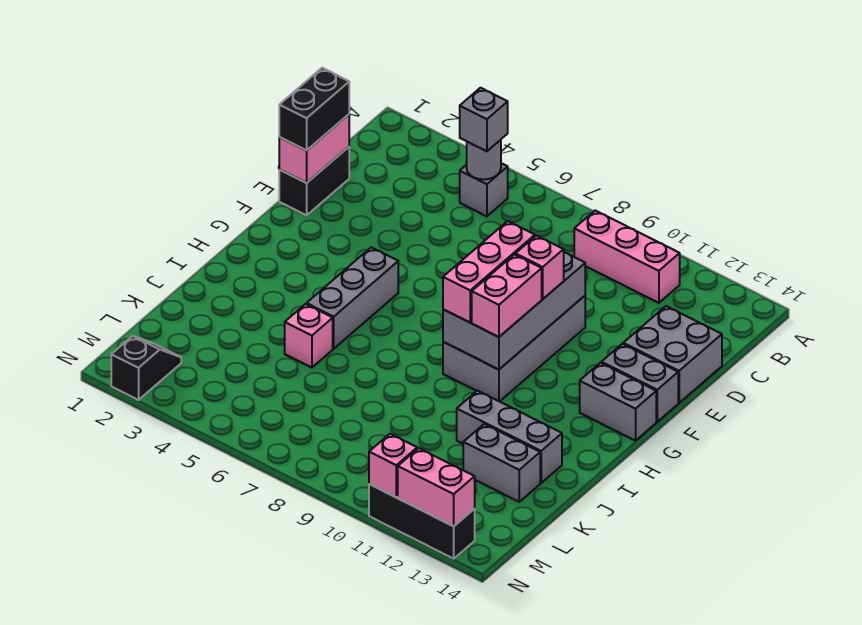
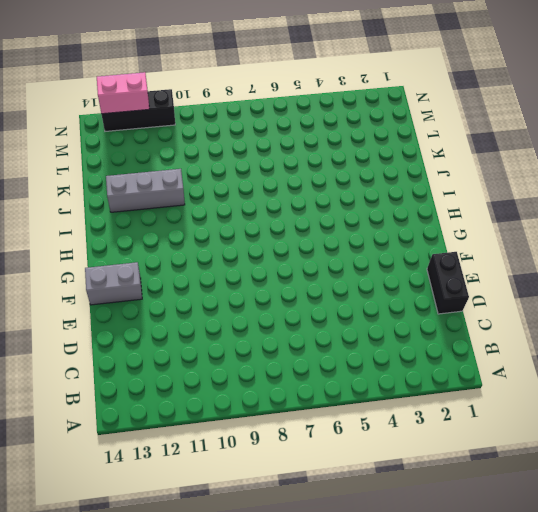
none -> grey 1x1 brick [460,163,508,216]
none -> pink 1x3 brick [574,211,680,303]
none -> grey 2x2 brick [623,306,722,403]

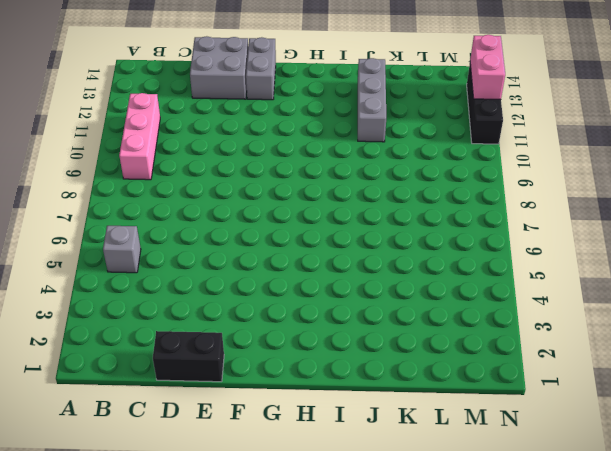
none -> grey 2x4 brick [443,296,585,402]
none -> grey 1x3 brick [307,247,398,349]
none -> grey 1x2 brick [580,363,656,441]

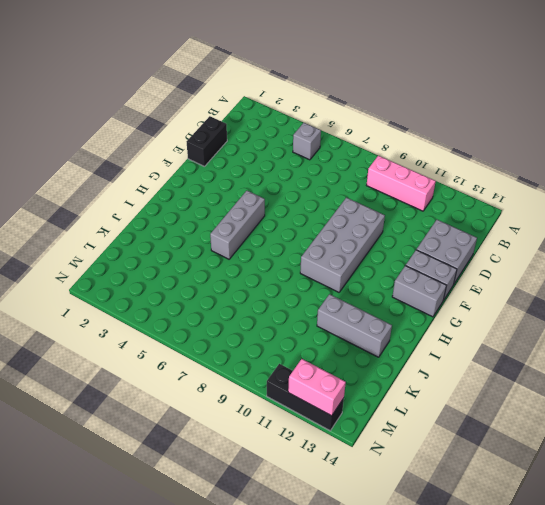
none -> pink 1x1 brick [285,304,333,368]
none -> grey 1x2 brick [463,424,540,502]
none -> black 1x2 slope [111,336,181,400]

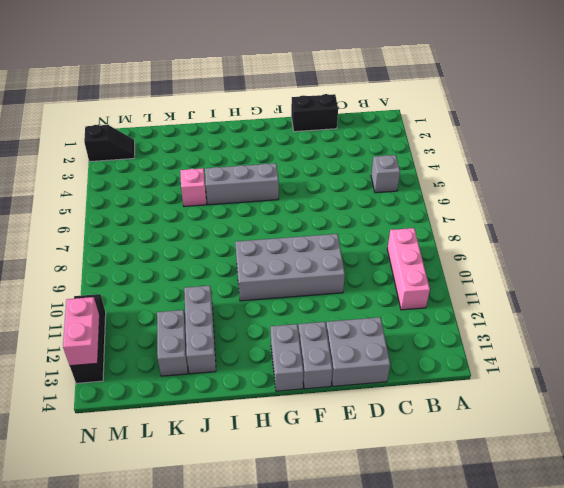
none -> grey 1x1 round brick [467,140,501,179]
none -> pink 1x2 brick [279,114,349,183]
none -> grey 2x4 brick [443,252,585,370]

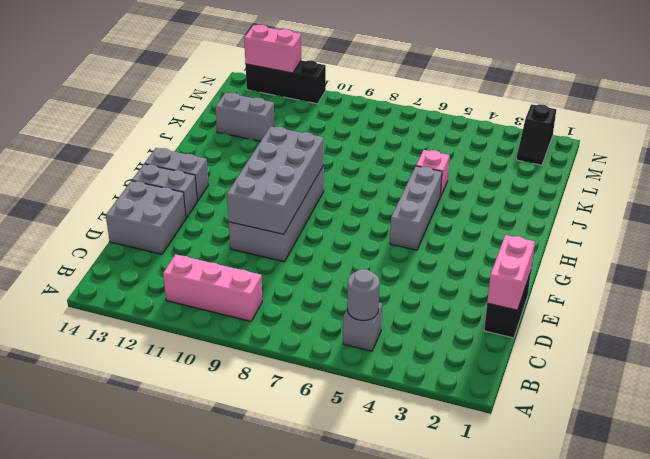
none -> grey 1x3 brick [457,391,562,483]
none -> pink 1x1 brick [369,434,417,497]
none -> grey 1x1 brick [460,88,508,151]

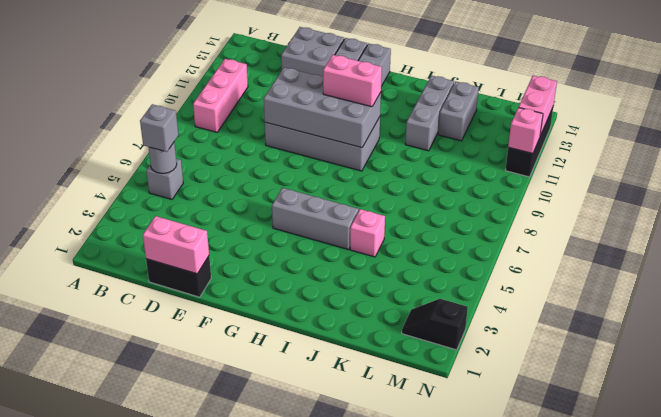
none -> black 1x2 brick [279,68,349,150]
none -> pink 1x3 brick [443,221,535,322]
none -> pink 1x1 brick [515,236,564,299]

